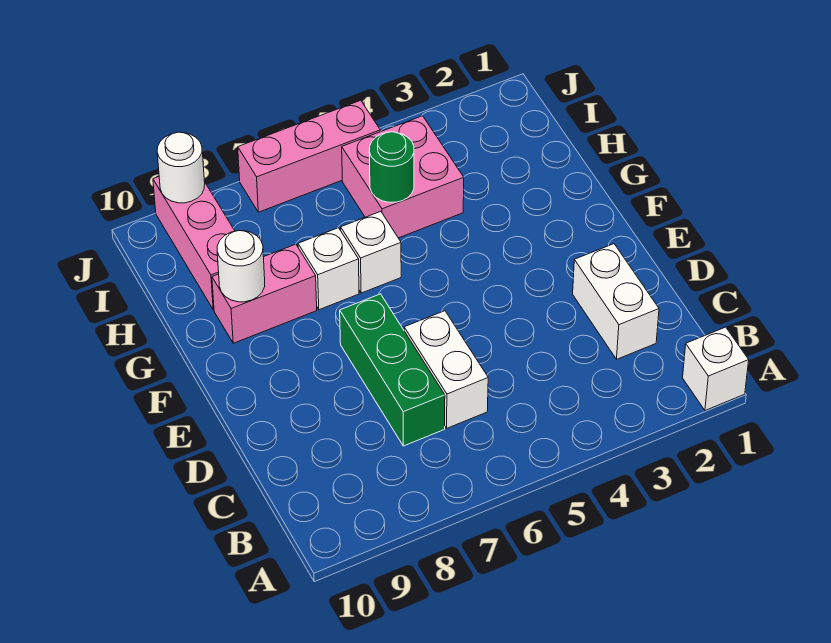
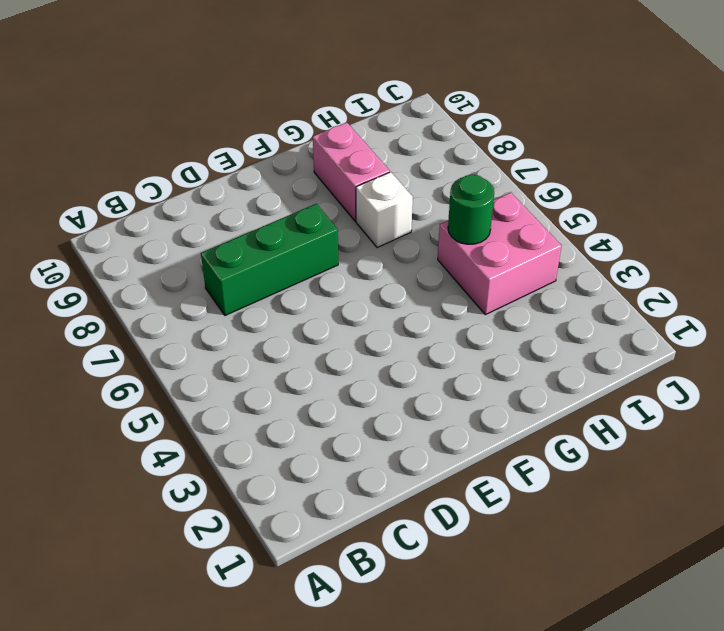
none -> white 1x1 brick [683,327,749,411]
none -> white 1x2 brick [573,244,659,359]
none -> white 1x2 brick [404,311,488,428]

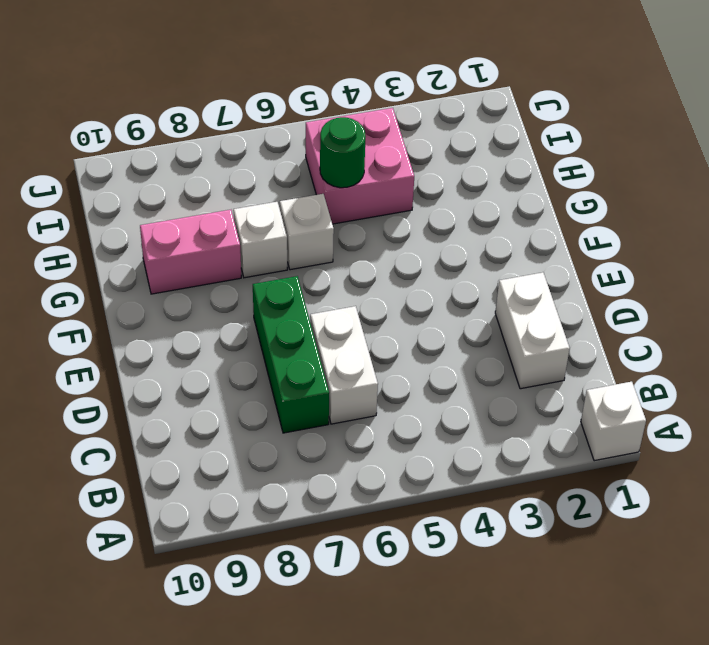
none -> pink 1x3 brick [153,177,235,310]
none -> pink 1x3 brick [238,100,380,212]
none -> white 1x1 round brick [217,231,265,302]

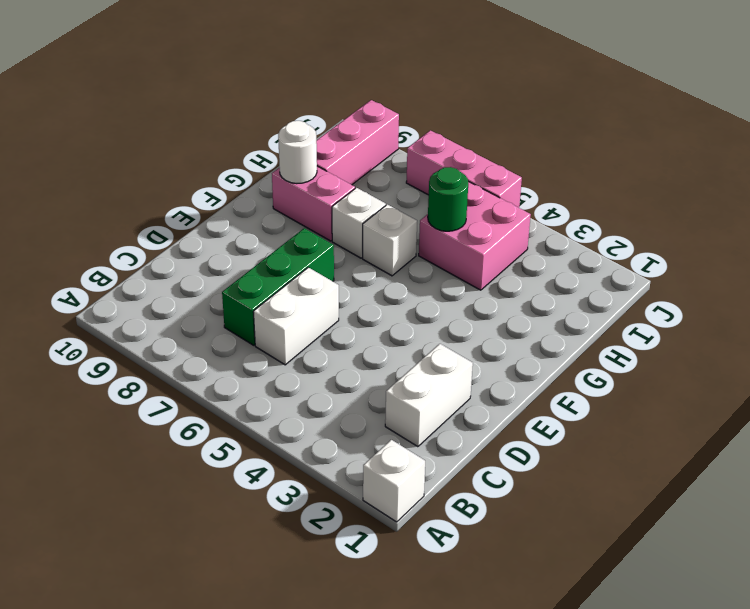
none -> white 1x1 round brick [157,132,205,203]

